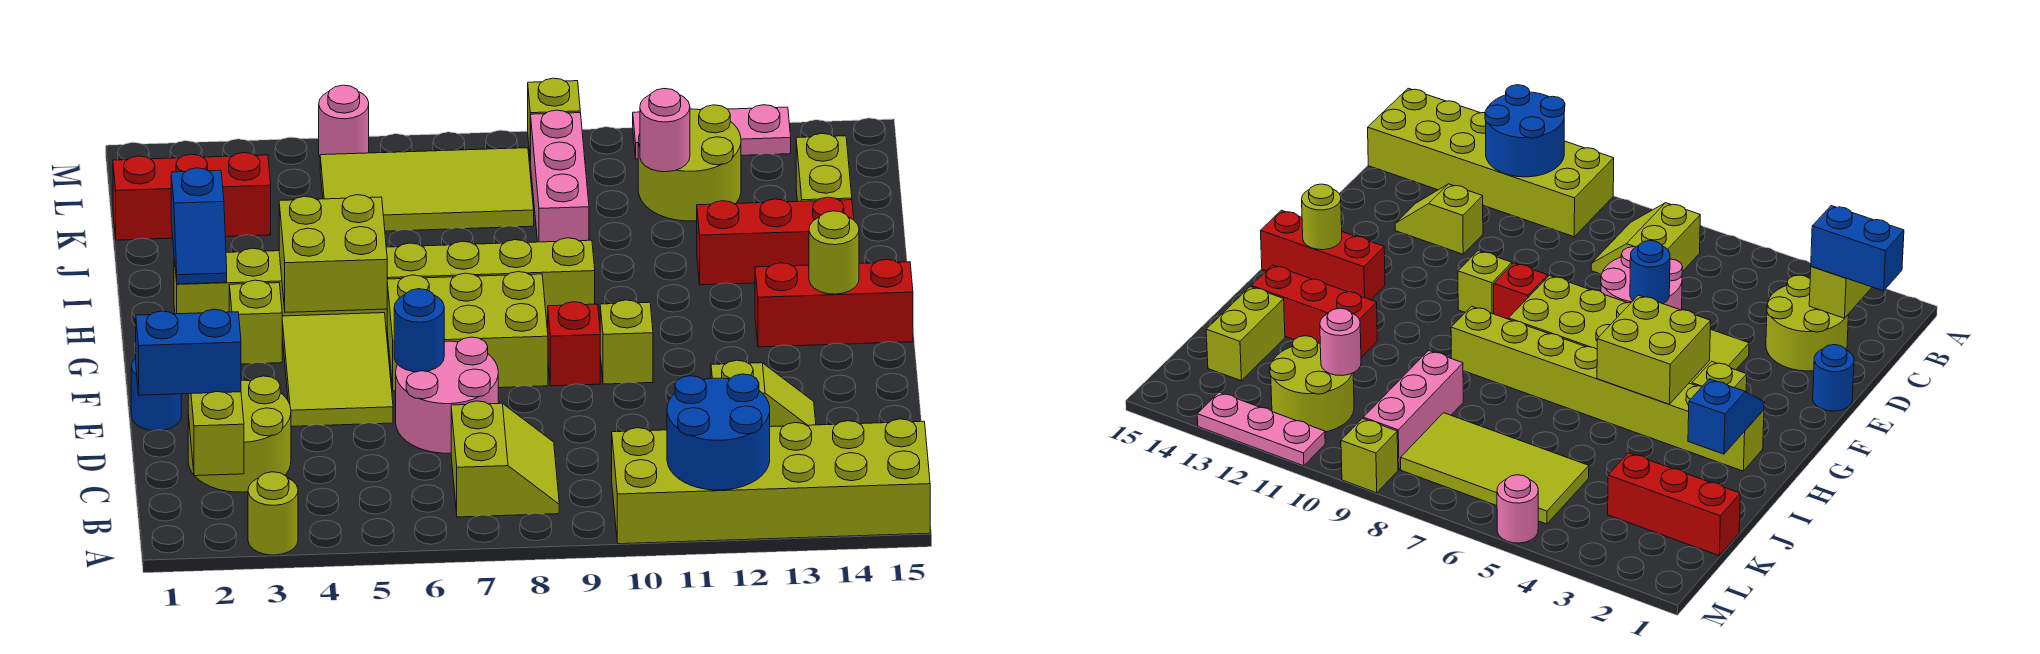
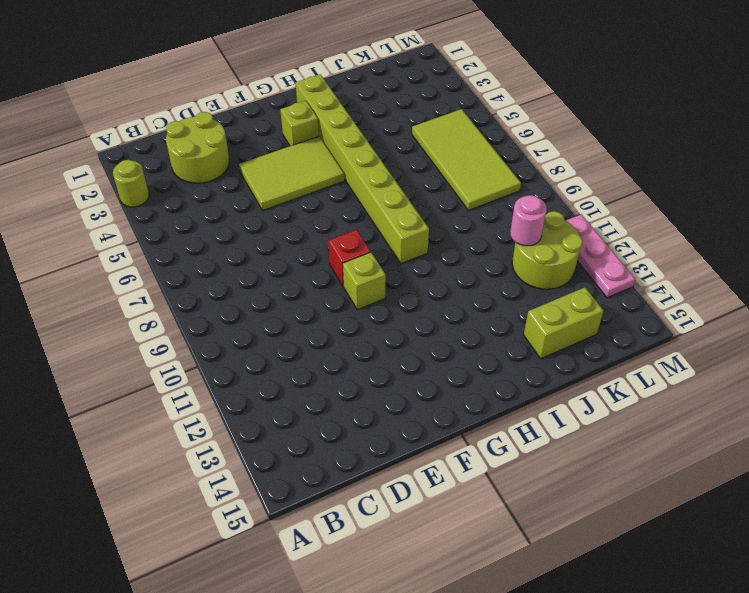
none -> lime 2x6 brick [612,419,930,544]
none -> lime 2x2 slope [451,401,559,517]
none -> pink 2x2 round brick [396,337,498,453]
none -> lime 1x2 slope [711,360,816,427]

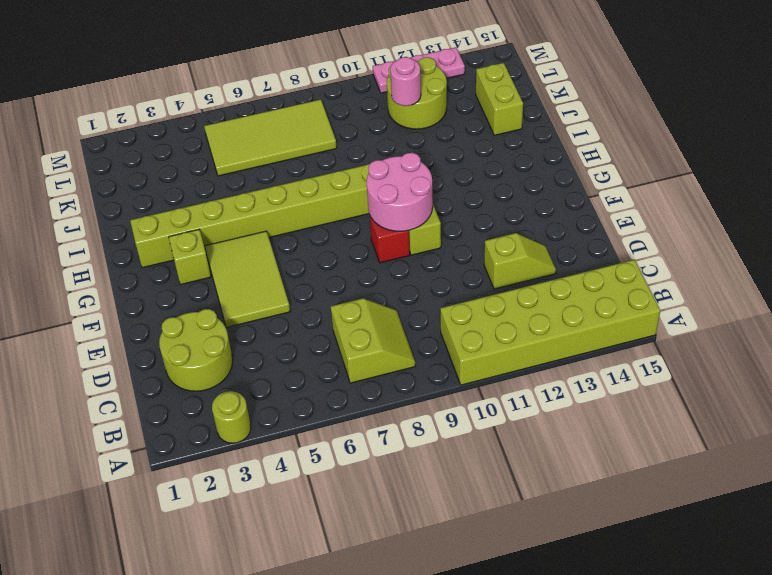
pink 2x2 round brick [367,153,433,231] -> pink 2x2 round brick moved to [396,337,498,453]
none -> blue 1x1 round brick [131,358,181,431]
none -> lime 2x3 brick [387,272,548,391]
none -> red 1x3 brick [755,259,913,347]
none -> red 1x3 brick [697,197,854,285]

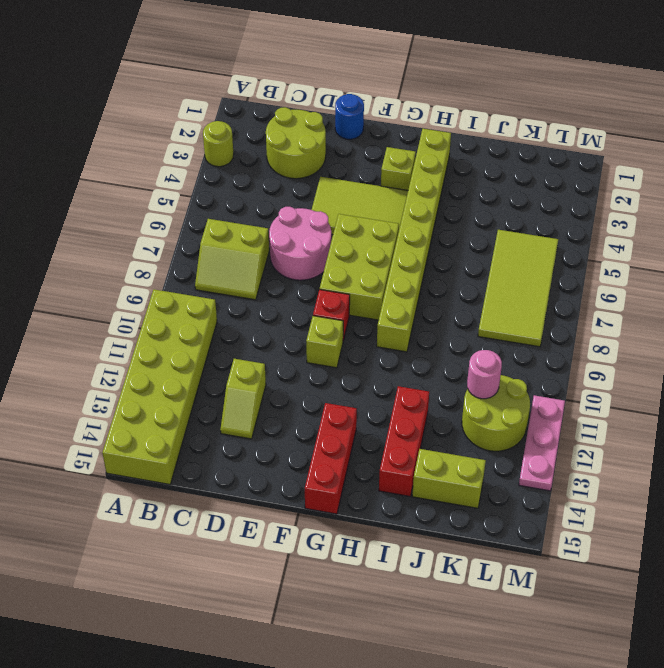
none -> pink 1x3 brick [531,110,589,242]
none -> red 1x3 brick [113,153,271,240]
none -> pink 1x1 round brick [319,85,369,156]
none -> lime 1x1 brick [528,78,580,162]

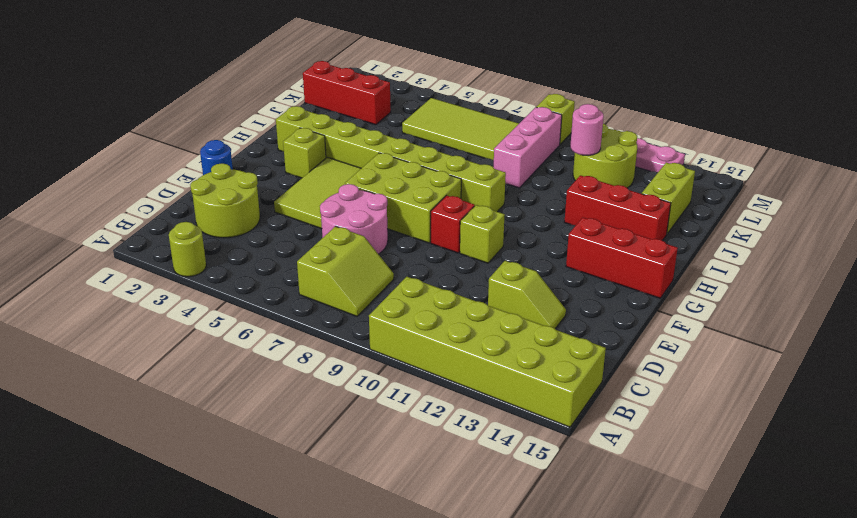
none -> pink 1x1 round brick [319,85,369,156]
none -> blue 2x2 round brick [667,374,770,490]
none -> lime 1x2 brick [188,392,244,476]
none -> blue 1x1 round brick [394,289,444,372]

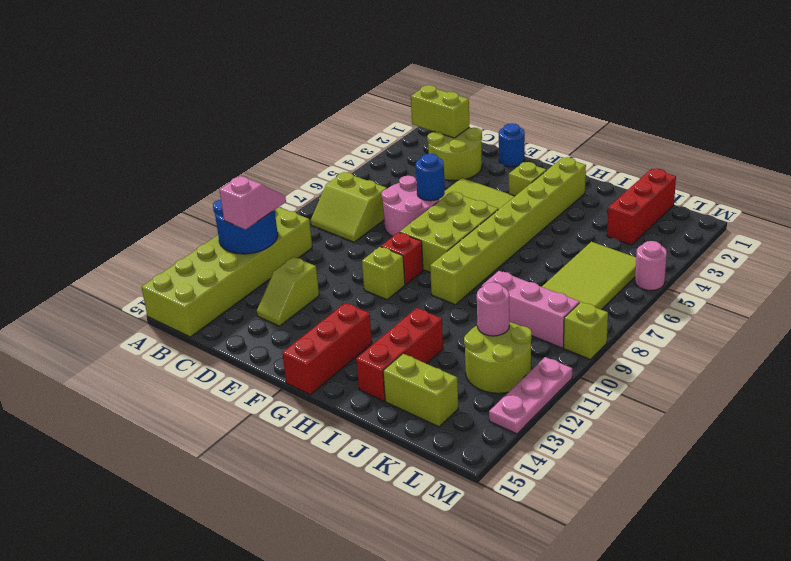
pink 1x2 slope [219,176,286,229] -> none
none -> lime 1x1 round brick [248,472,298,555]
none -> lime 2x2 brick [279,195,387,312]
none -> lime 1x1 round brick [809,211,859,294]
none -> blue 1x2 slope [171,168,227,284]

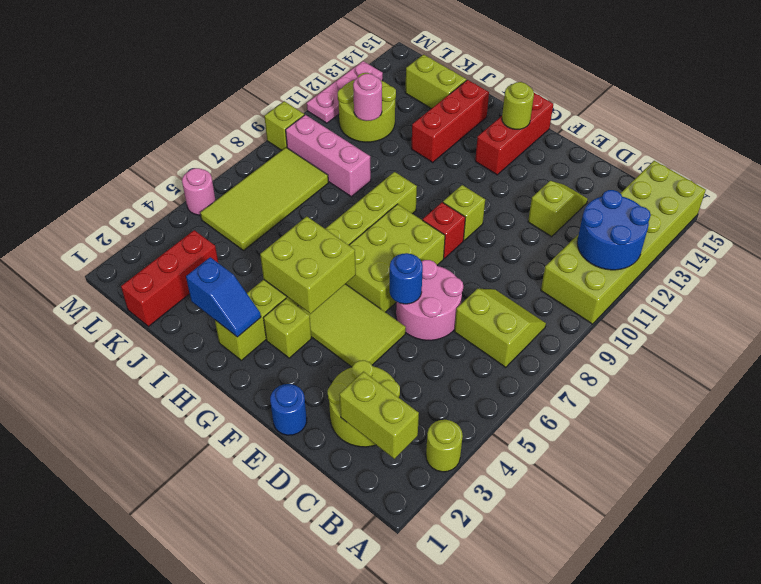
none -> blue 1x2 brick [136,309,241,395]

